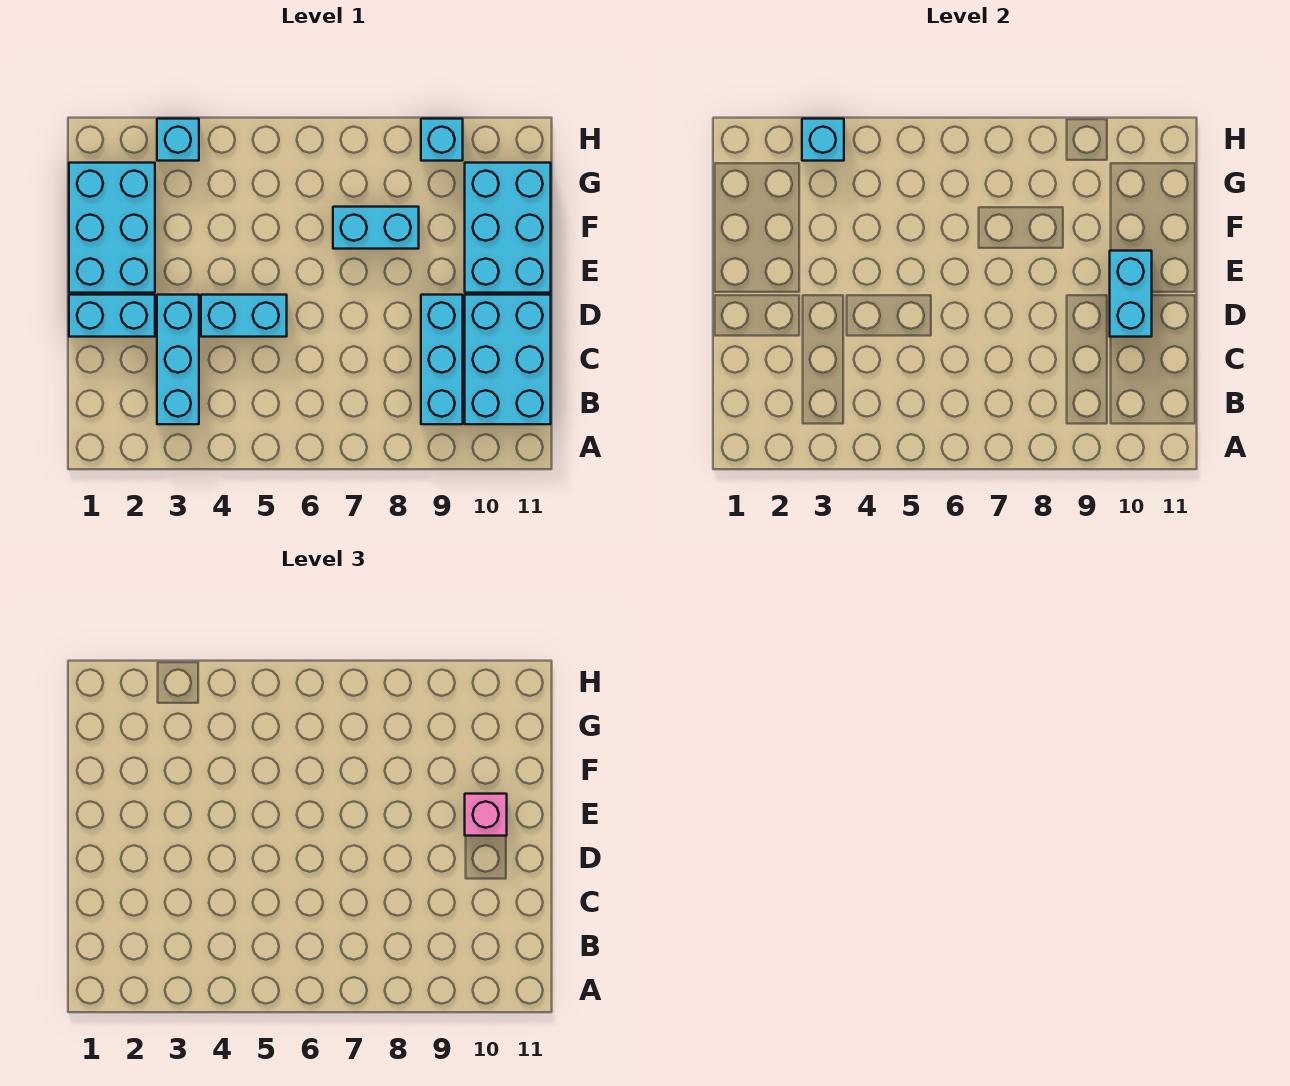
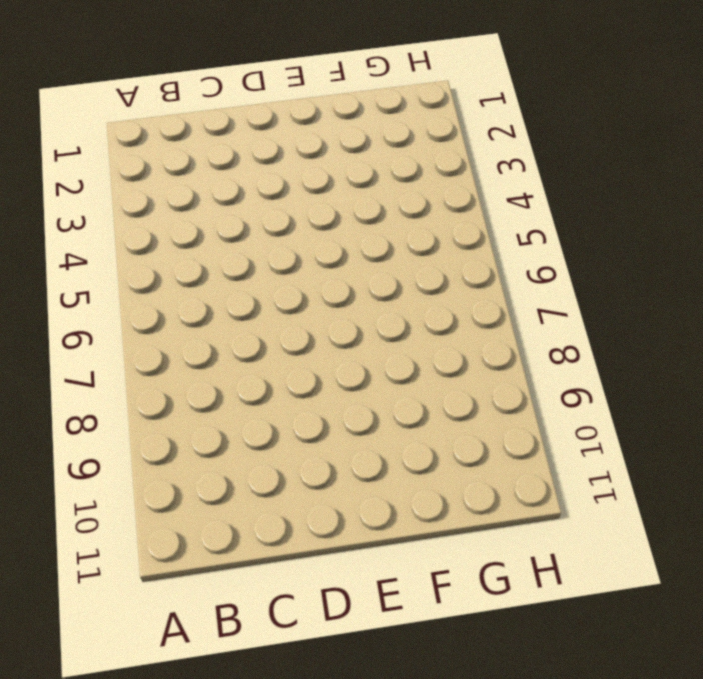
none -> cyan 1x3 brick [157,295,199,424]
none -> cyan 1x3 brick [421,295,463,424]
none -> cyan 2x3 brick [465,295,551,424]

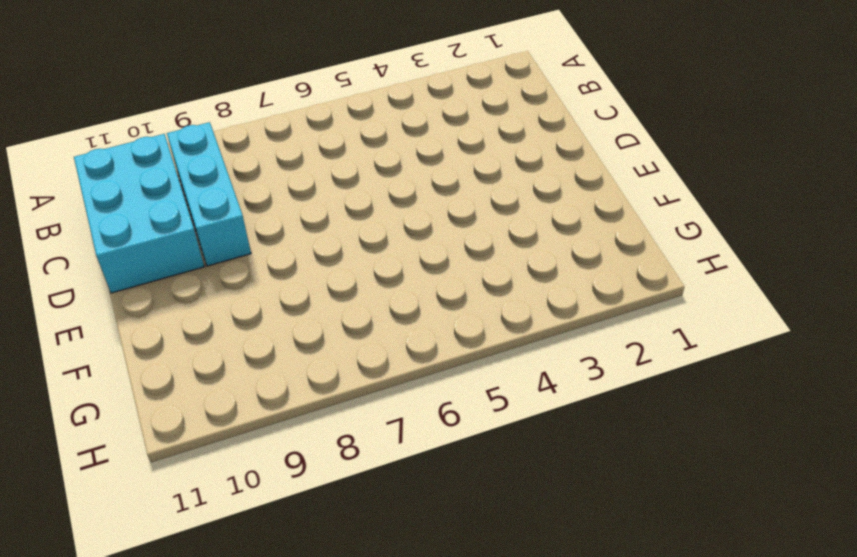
none -> cyan 1x3 brick [157,295,199,424]
none -> cyan 1x2 brick [69,295,155,337]
none -> cyan 1x2 brick [201,295,287,337]

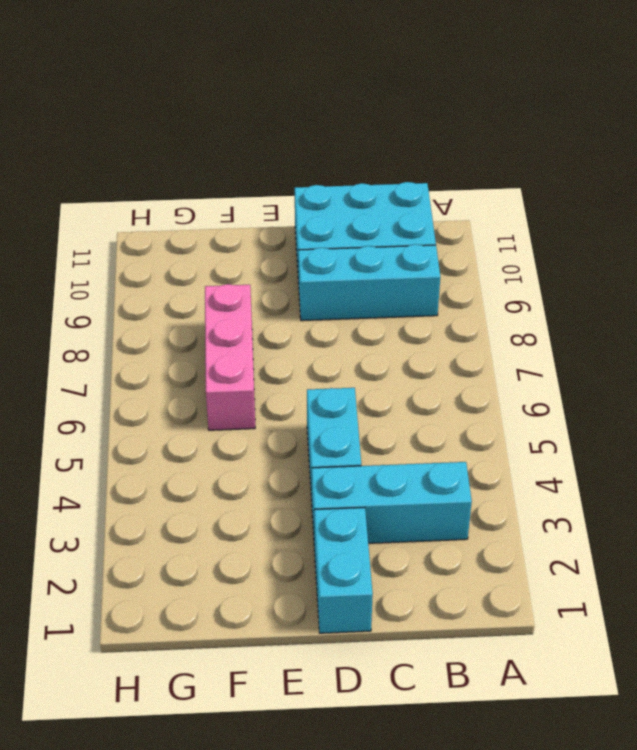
pink 1x3 brick [205,284,255,430] -> cyan 1x2 brick [333,207,419,249]
none -> cyan 2x3 brick [69,163,155,293]
none -> cyan 2x3 brick [465,163,551,293]
none -> cyan 1x1 brick [157,119,199,161]

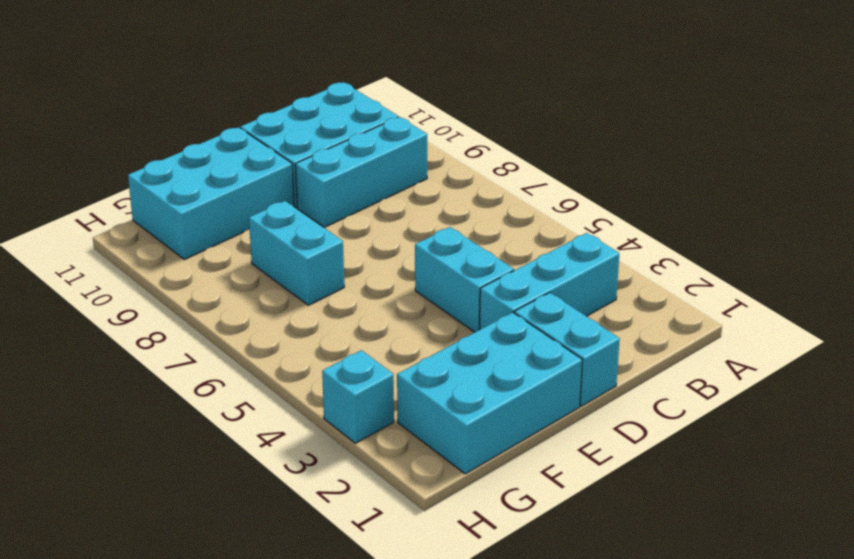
none -> cyan 1x1 brick [421,119,463,161]
none -> cyan 1x2 brick [1110,251,1152,337]
none -> cyan 1x1 brick [802,119,844,161]

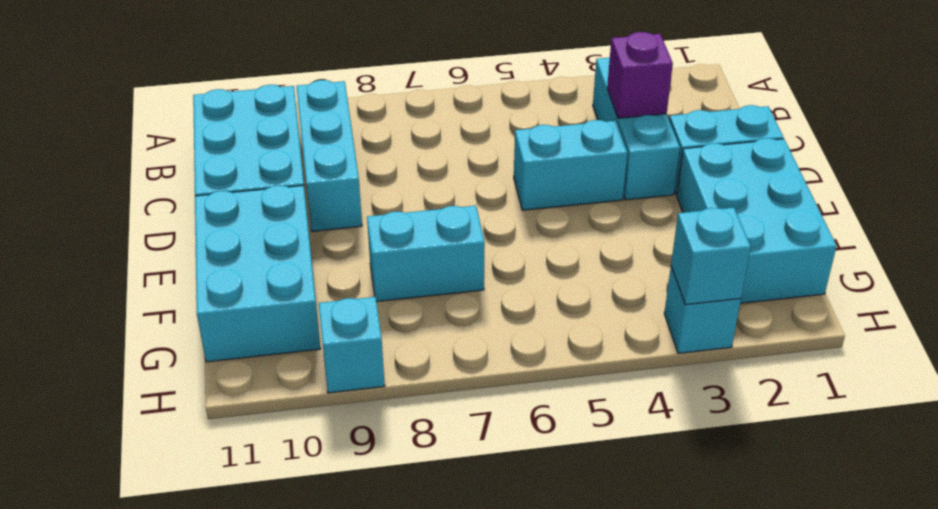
purple 1x1 brick [607,32,673,118] -> none
none -> cyan 1x2 brick [1110,251,1152,337]
none -> pink 1x1 brick [465,794,507,836]

